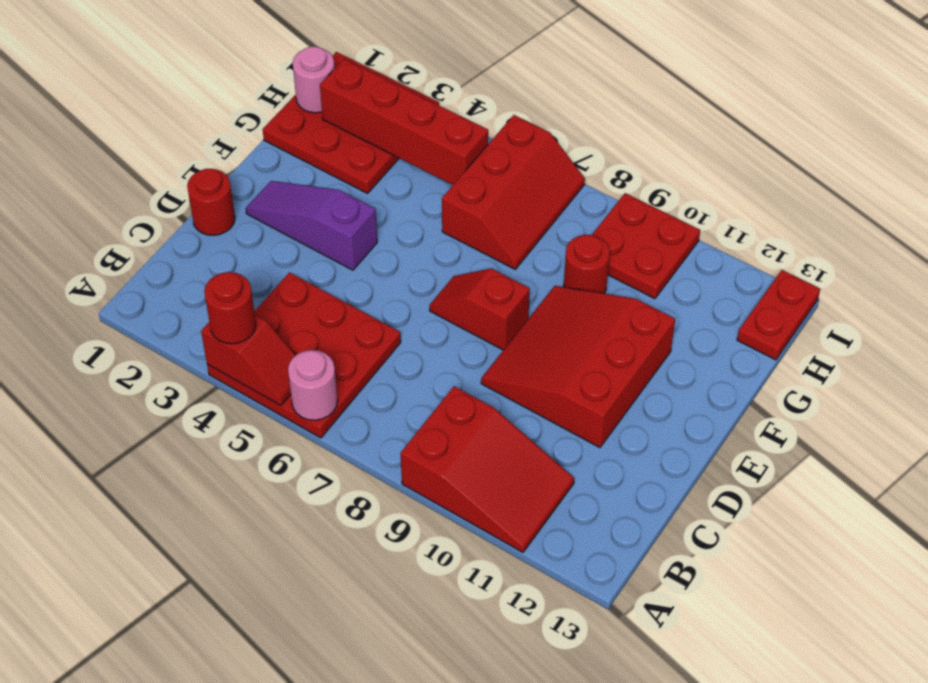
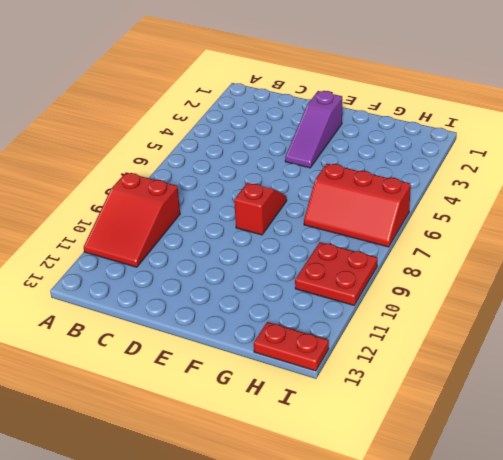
purple 1x3 slope [285,91,342,168] -> purple 1x3 slope turned to [246,181,377,270]
none -> red 3x3 plate [207,272,401,438]
none -> red 1x1 round brick [187,169,235,235]
none -> red 3x3 slope [481,286,675,448]

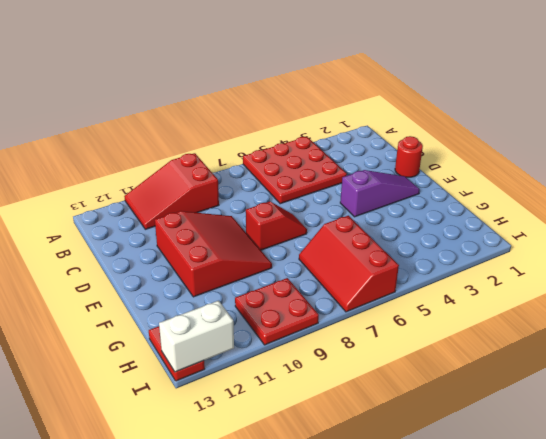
white 1x2 brick [159,301,234,372] -> none
none -> red 3x3 plate [263,52,439,193]
none -> red 1x1 round brick [564,235,610,293]
none -> red 1x2 slope [201,315,296,406]

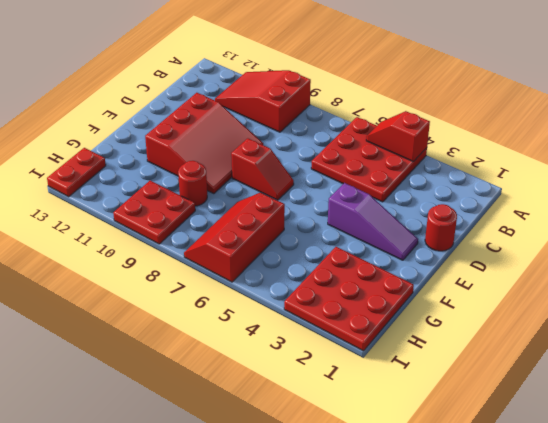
none -> pink 1x1 round brick [288,350,337,420]
none -> pink 1x1 round brick [293,47,335,113]
none -> red 1x4 brick [320,59,488,185]

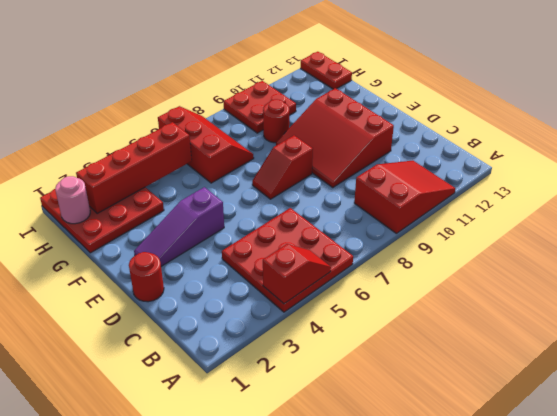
none -> pink 1x1 round brick [288,350,337,420]
none -> red 1x1 round brick [204,272,256,344]

